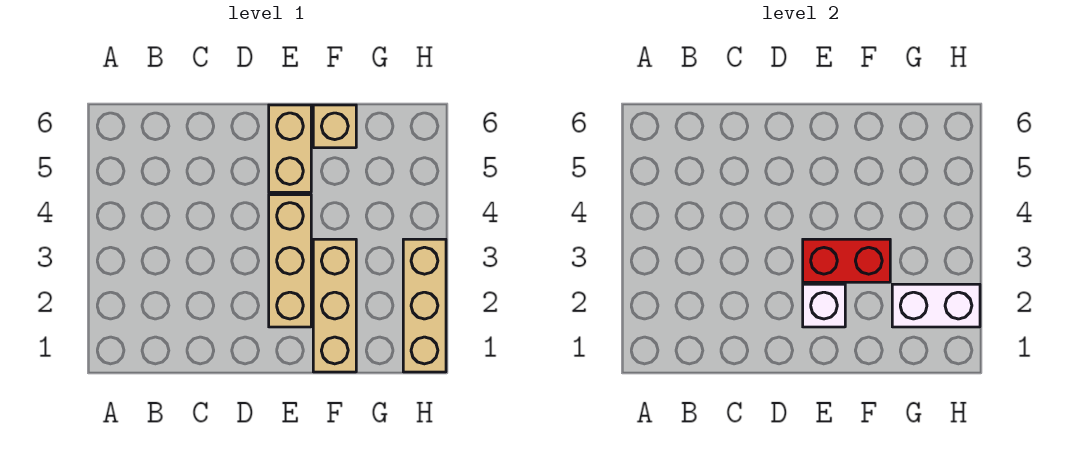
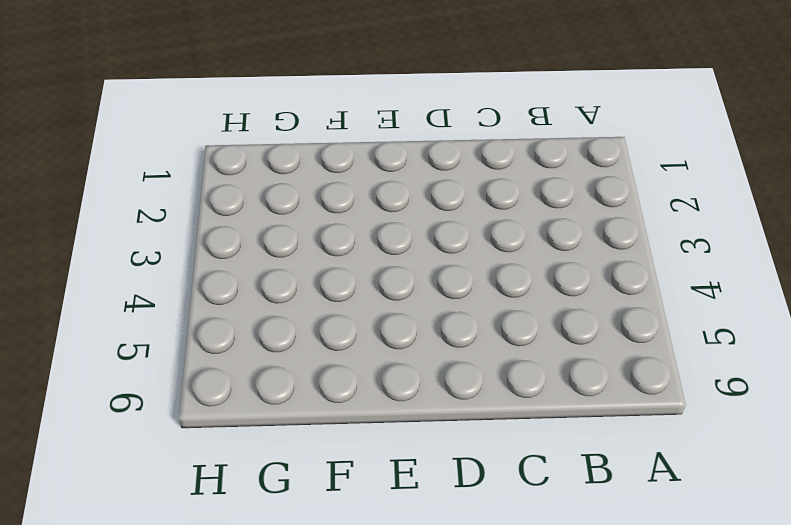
none -> tan 1x3 brick [269,195,311,327]
none -> tan 1x2 brick [269,105,311,192]

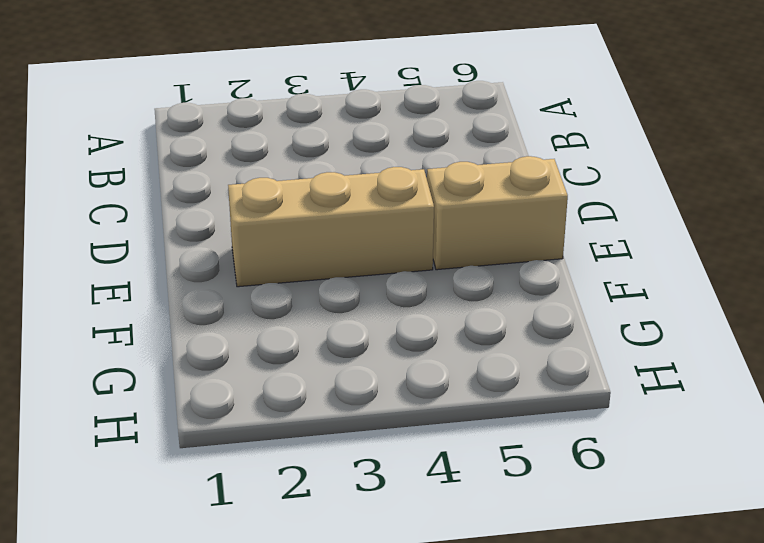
none -> tan 1x3 brick [313,239,356,372]
none -> tan 1x1 brick [313,105,356,148]

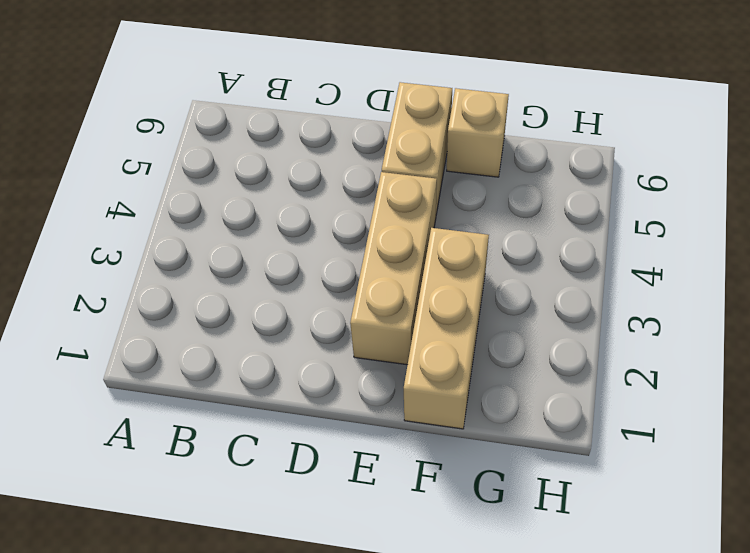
none -> tan 1x3 brick [403,239,446,372]
none -> white 1x1 brick [803,284,845,327]

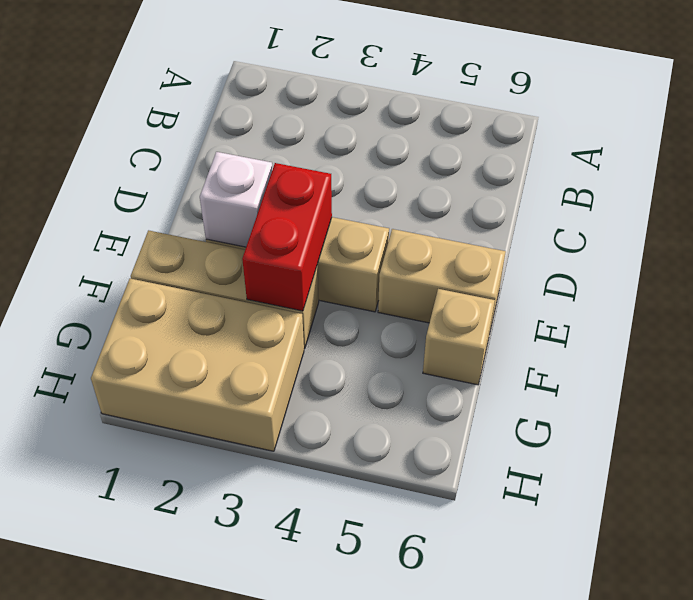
tan 2x3 brick [91,278,304,451] -> tan 1x3 brick [403,239,446,372]
none -> white 1x2 brick [892,284,980,327]

